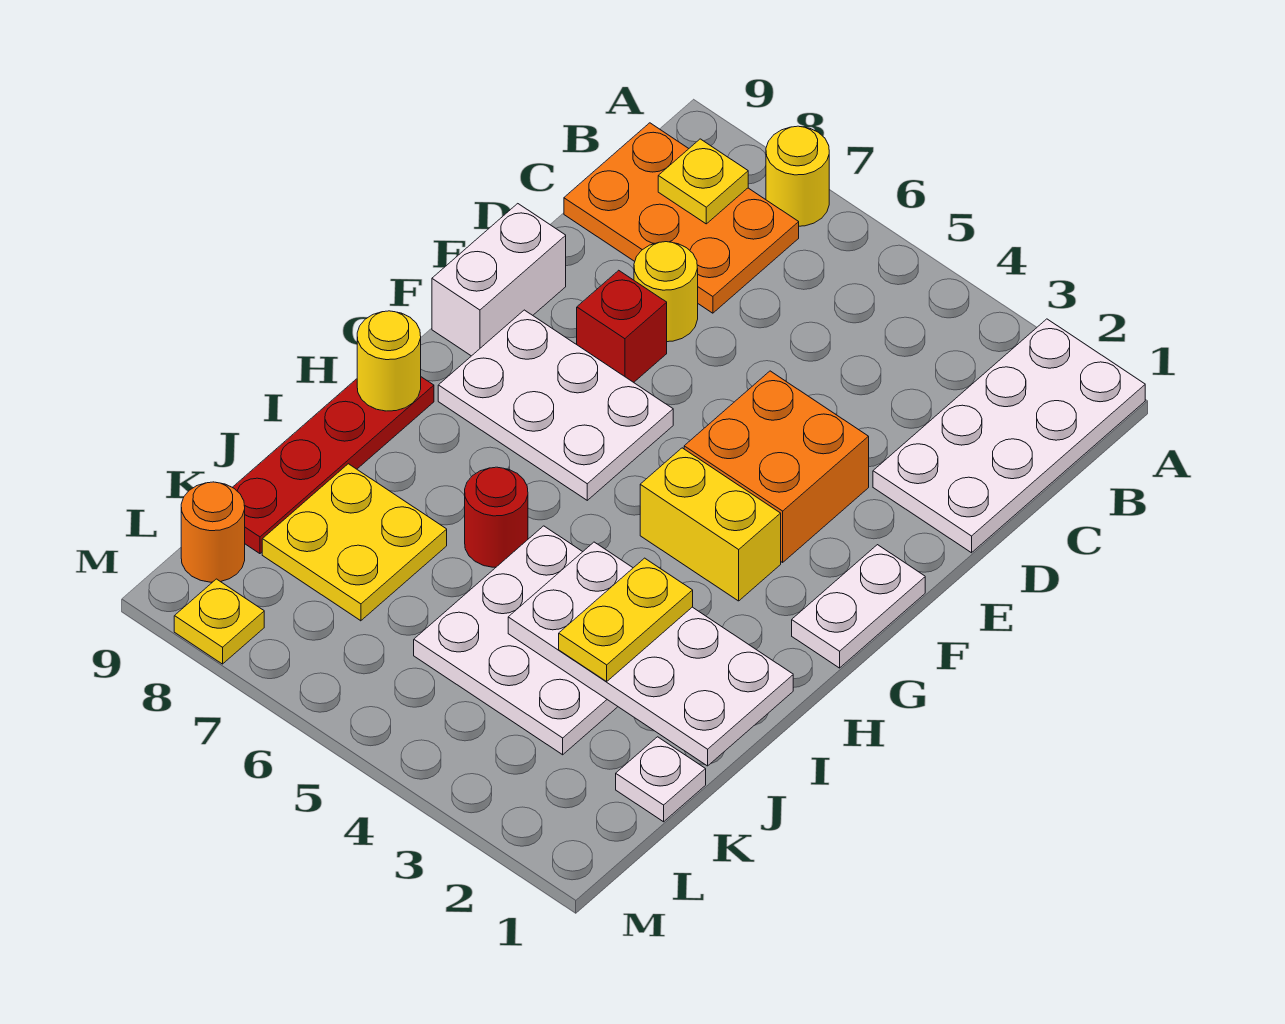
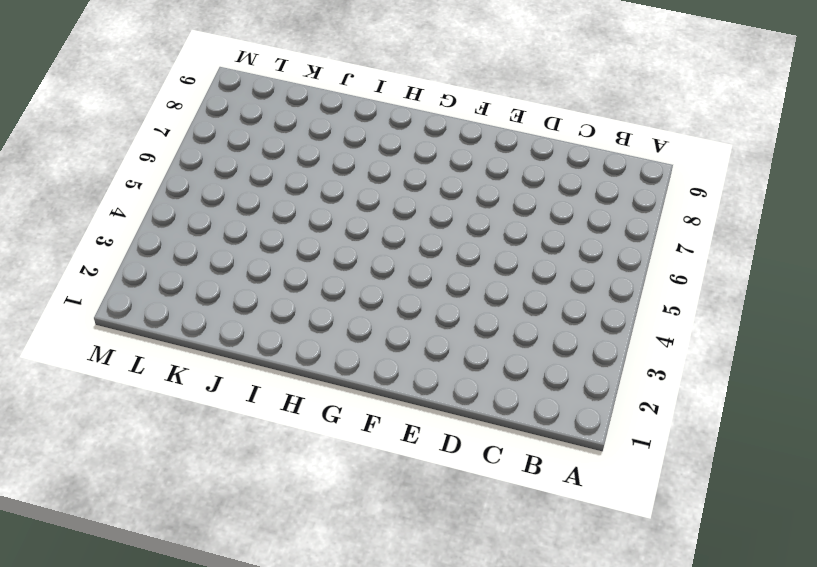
none -> white 2x4 plate [873,319,1145,553]
none -> yellow 1x1 round brick [766,126,829,226]
none -> orange 2x3 plate [564,123,799,313]

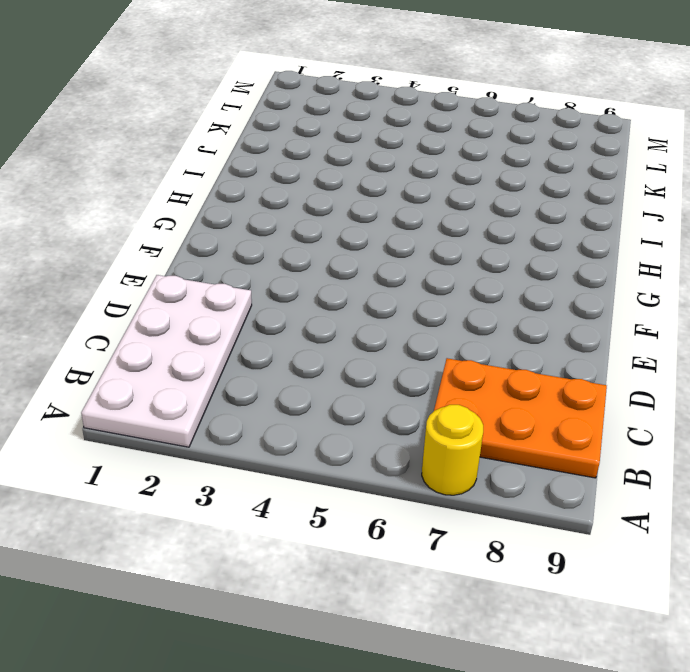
none -> yellow 1x1 round brick [634,242,698,342]
none -> orange 2x2 brick [684,371,869,562]
none -> red 1x1 brick [577,270,667,382]

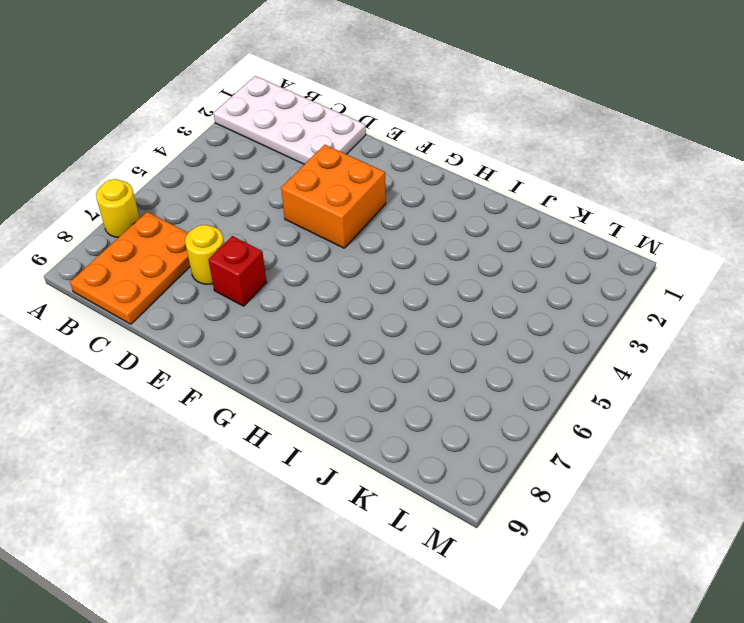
none -> white 1x2 brick [432,204,566,356]
none -> white 1x2 plate [792,545,925,668]
none -> white 2x3 plate [438,310,673,500]

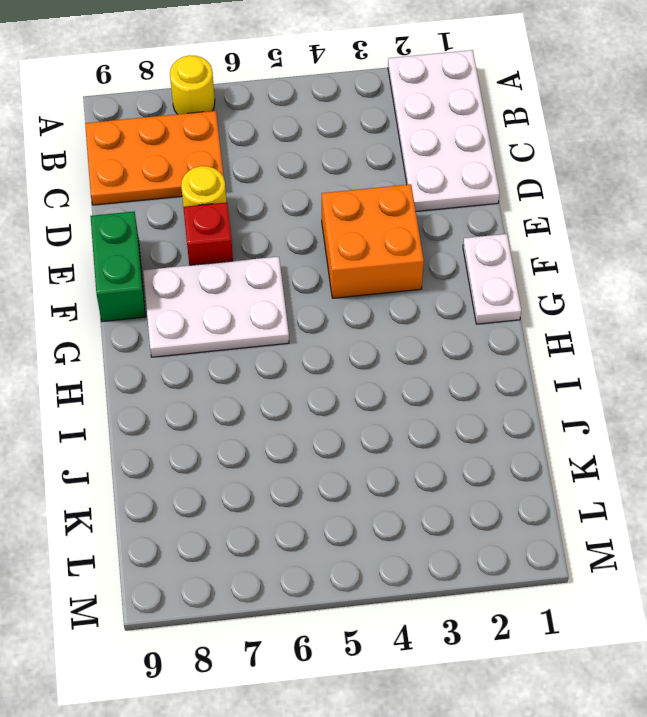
green 1x2 brick [90,212,146,322] -> white 1x2 brick [432,204,566,356]
none -> yellow 1x2 brick [640,448,781,601]
none -> red 1x4 plate [233,377,434,554]
none -> white 3x3 plate [414,526,618,755]

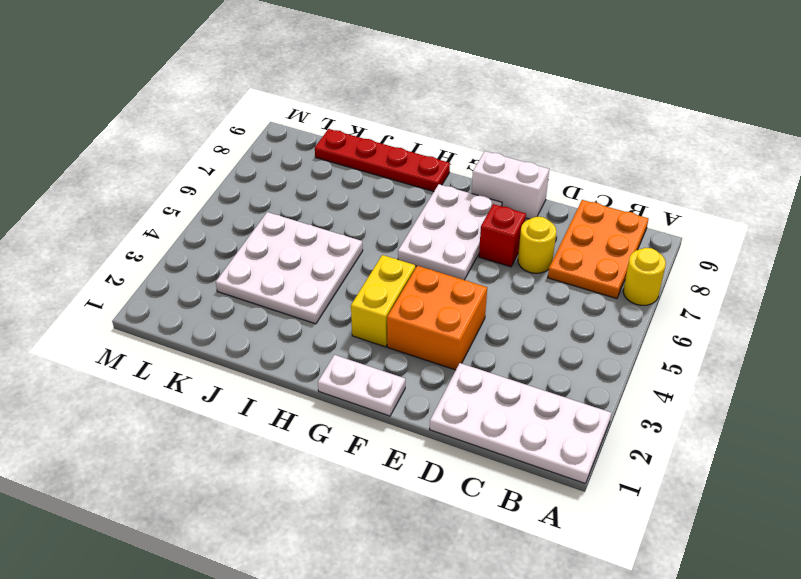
none -> red 1x1 round brick [465,467,528,567]
none -> yellow 2x2 plate [262,464,447,621]
none -> white 1x1 plate [616,737,706,822]

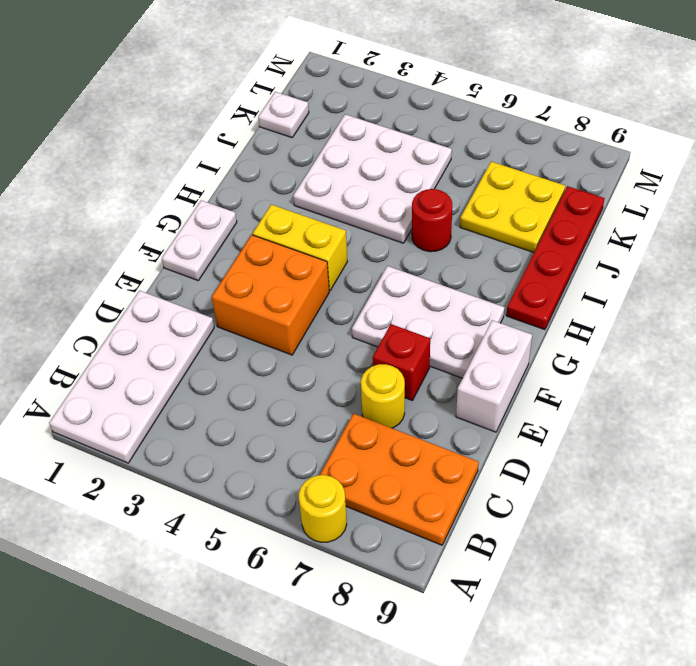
none -> orange 1x1 round brick [181,482,245,582]
none -> yellow 1x1 plate [174,579,264,664]
none -> yellow 1x1 plate [658,139,748,224]

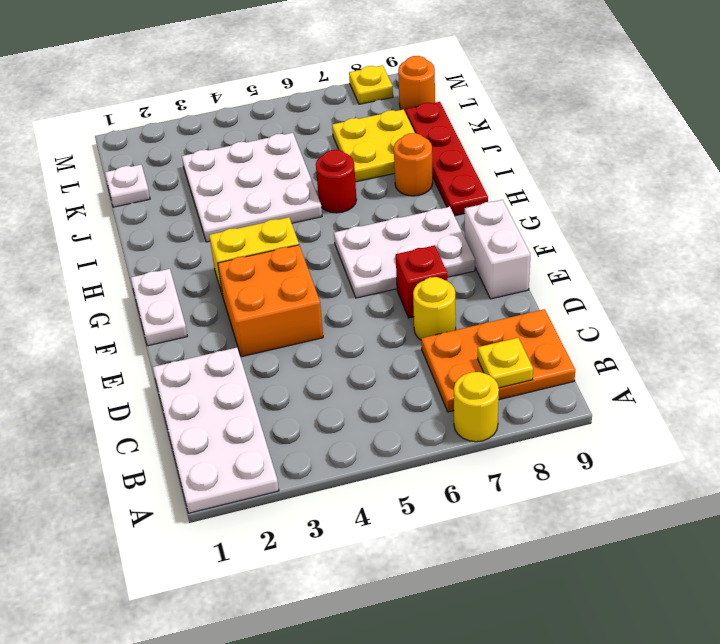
orange 1x1 round brick [394,133,433,196] -> none
none -> yellow 1x1 round brick [357,311,421,411]
none -> white 2x4 plate [508,542,793,766]
none -> yellow 1x2 plate [559,558,693,681]

